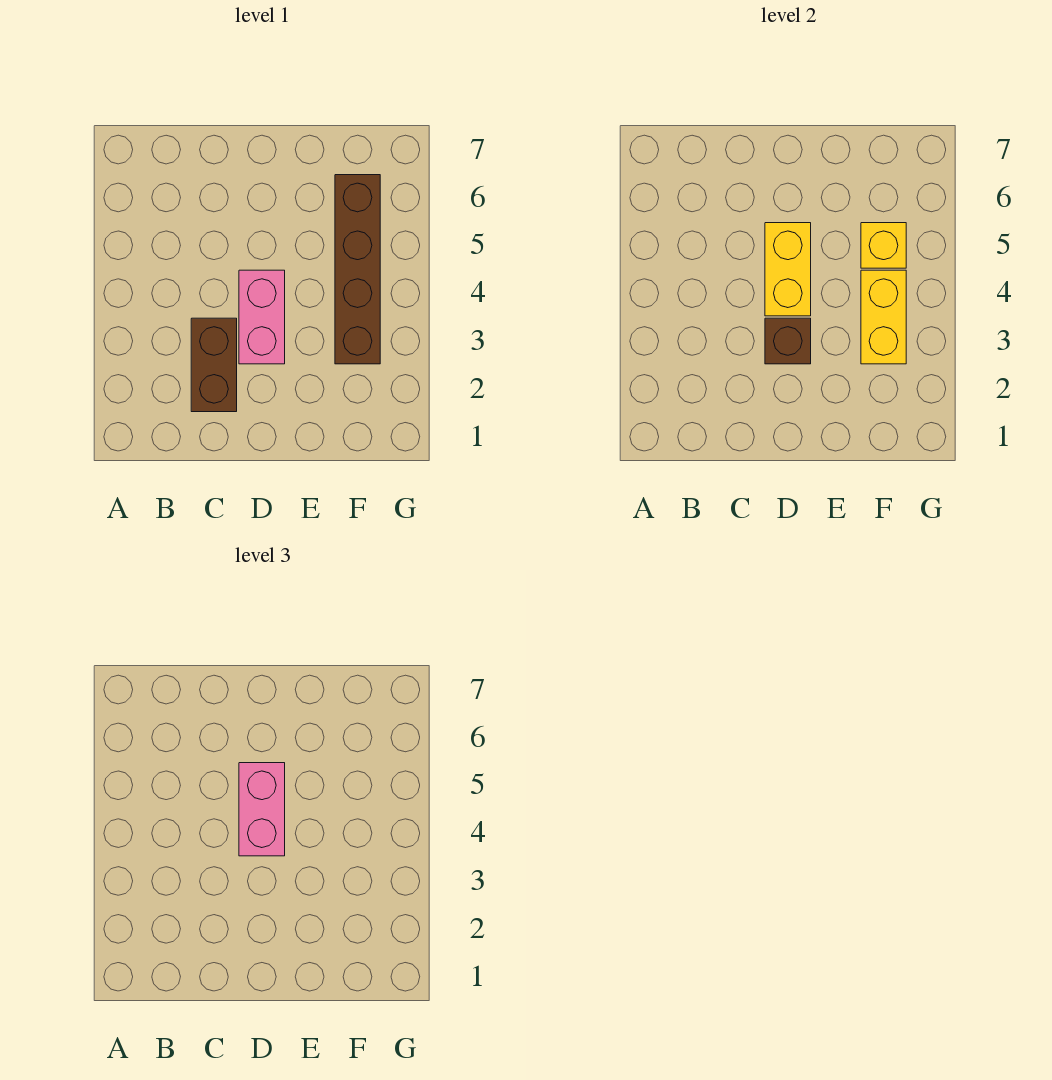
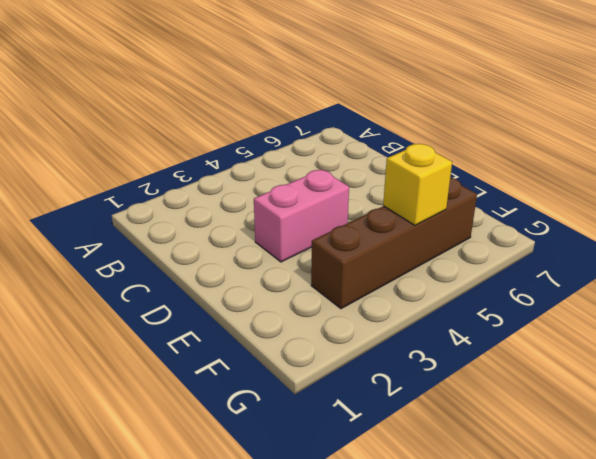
none -> brown 1x2 brick [191,318,237,412]
none -> brown 1x1 brick [765,318,811,364]

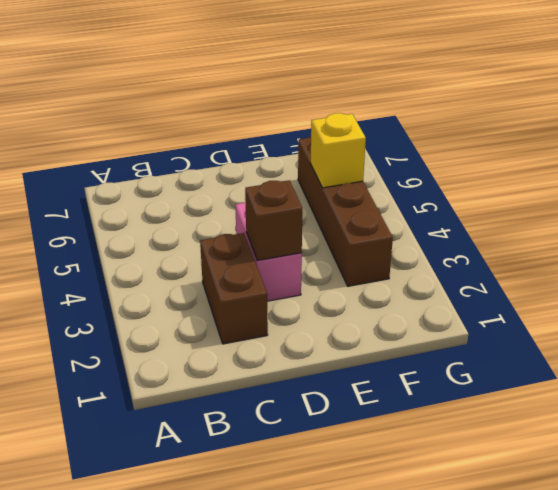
none -> yellow 1x2 brick [765,223,811,316]
none -> yellow 1x2 brick [861,270,906,364]

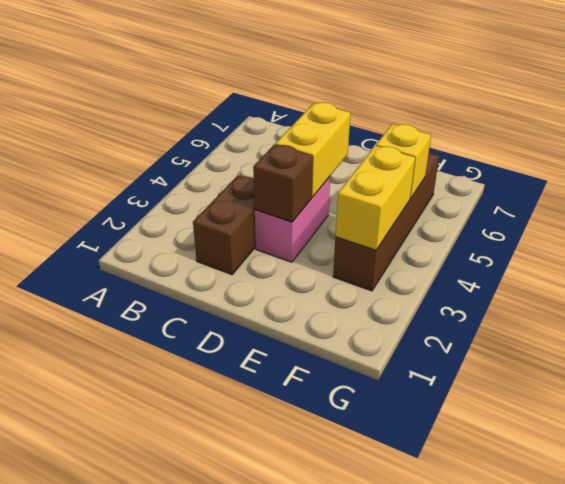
none -> pink 1x2 brick [239,763,285,856]

